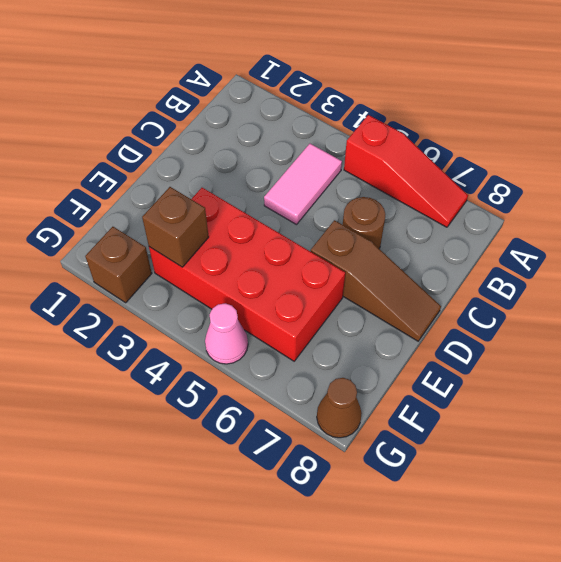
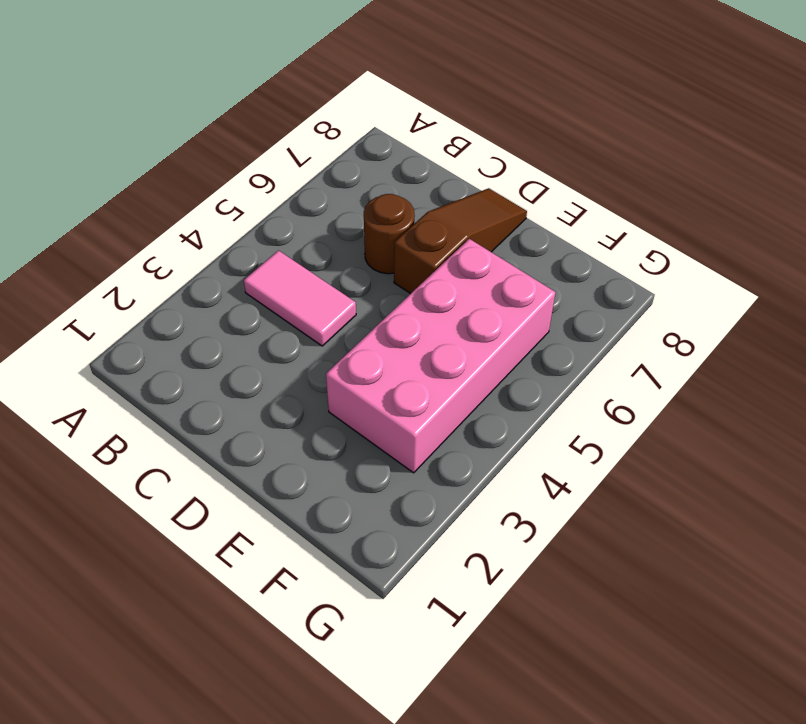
pink 2x4 brick [326,239,556,473] -> red 2x4 brick [149,188,345,361]
none -> red 1x3 slope [344,115,468,227]
none -> brown 1x1 brick [85,227,152,303]

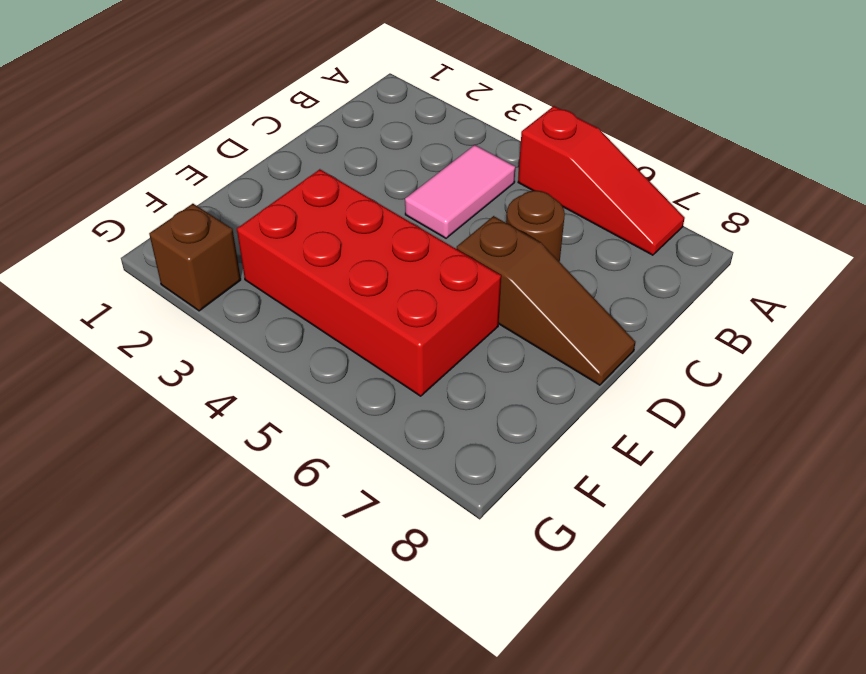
none -> pink 1x1 cone [205,304,248,364]
none -> brown 1x1 cone [317,378,362,438]

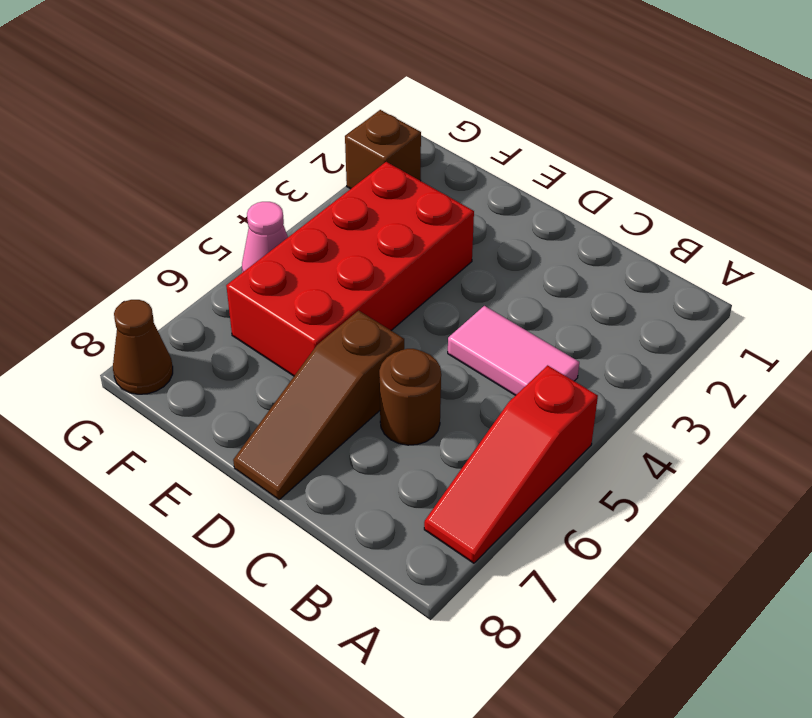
none -> brown 1x1 brick [142,187,209,267]

